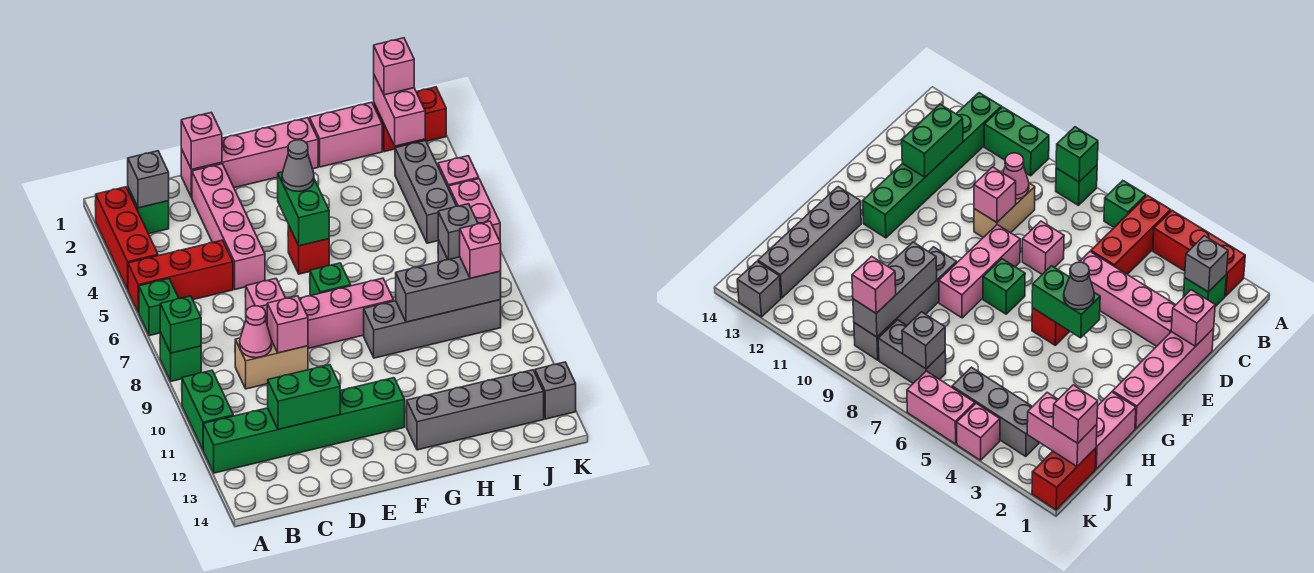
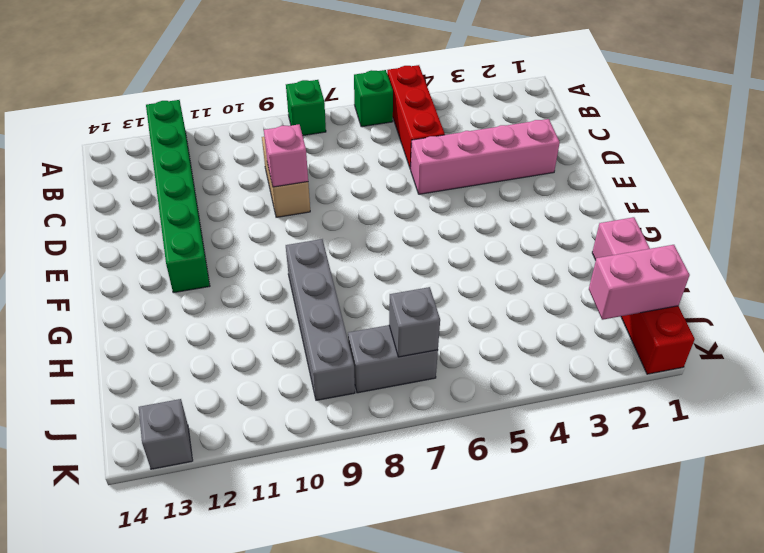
none -> red 1x3 brick [96,187,158,289]
none -> green 1x2 brick [182,370,233,449]
none -> green 1x1 brick [127,188,169,234]
none -> pink 1x4 brick [181,118,318,198]

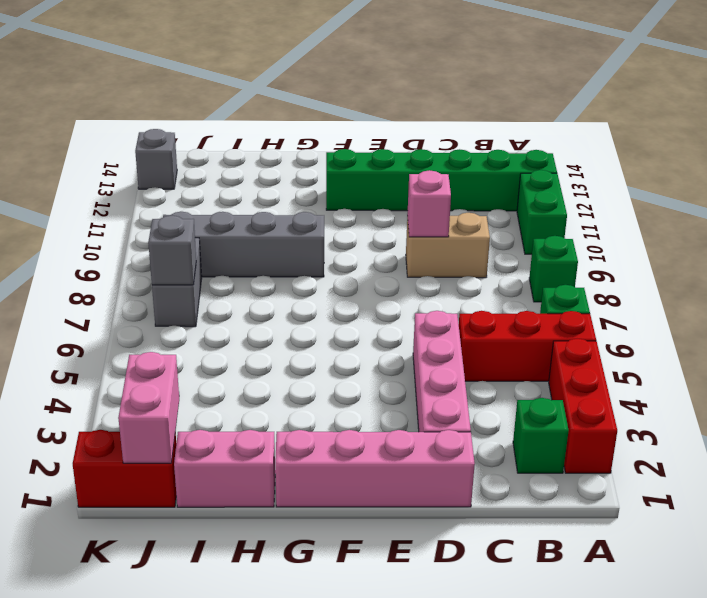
none -> pink 1x1 brick [246,279,286,323]
none -> pink 1x3 brick [299,278,394,348]
none -> red 1x1 brick [288,225,329,274]
none -> green 1x1 brick [310,263,351,296]

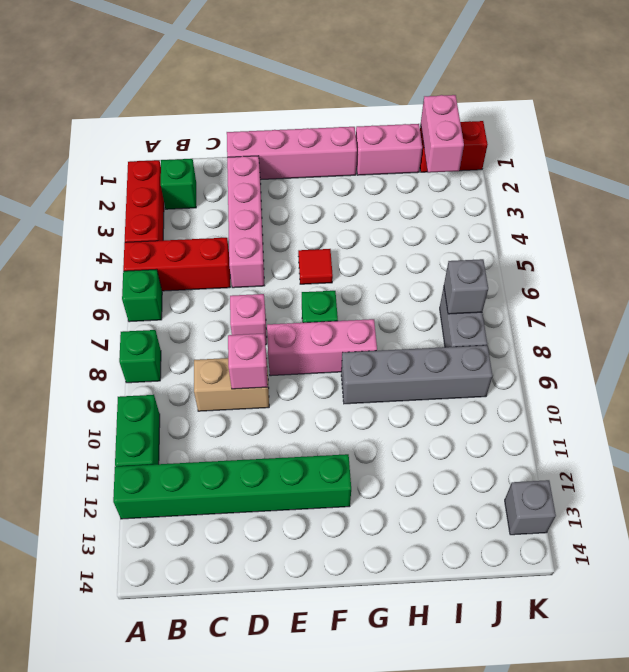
red 1x1 tile [298,249,333,284] -> red 1x1 brick [288,225,329,274]
none -> grey 1x4 brick [406,370,544,450]
none -> grey 1x3 brick [395,140,456,243]
none -> pink 1x1 brick [438,156,479,189]
none -> pink 1x2 brick [449,179,500,241]

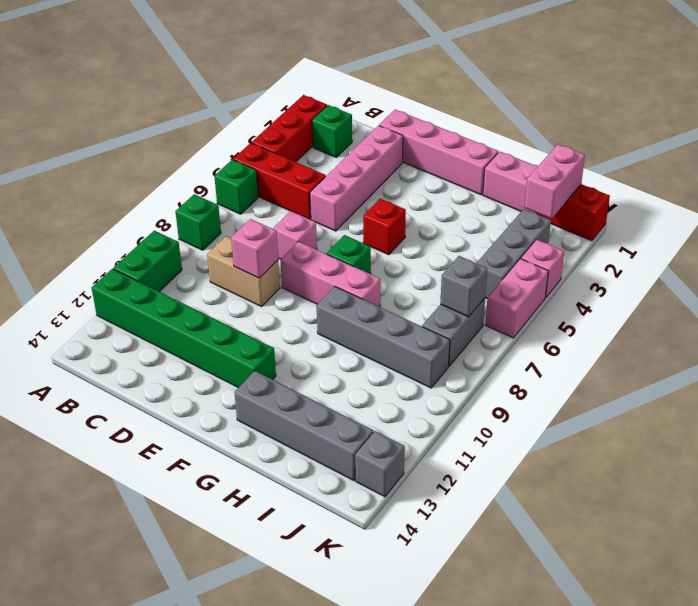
none -> green 1x1 brick [160,296,201,353]
none -> grey 1x1 brick [128,151,169,208]
none -> pink 1x1 cone [240,306,272,358]
none -> green 1x2 brick [268,365,340,429]

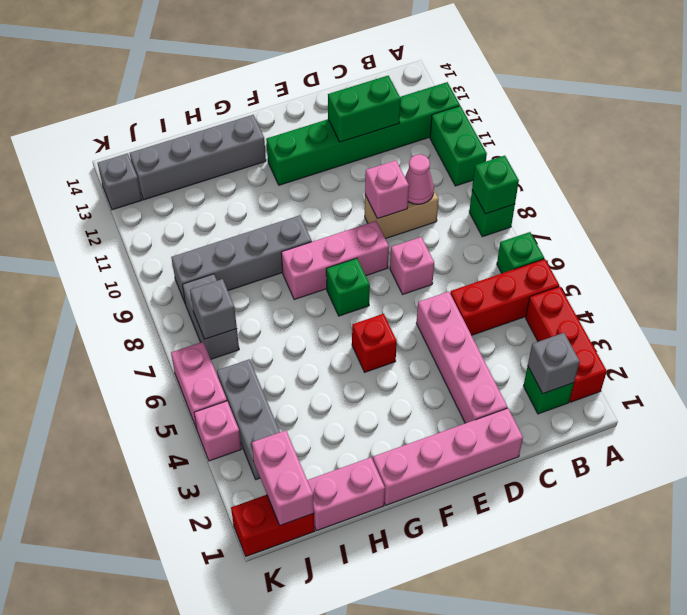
none -> pink 1x1 brick [181,112,222,170]
none -> green 1x2 brick [278,172,329,246]
none -> grey 1x3 brick [396,257,501,322]
none -> grey 1x1 cone [282,140,314,191]

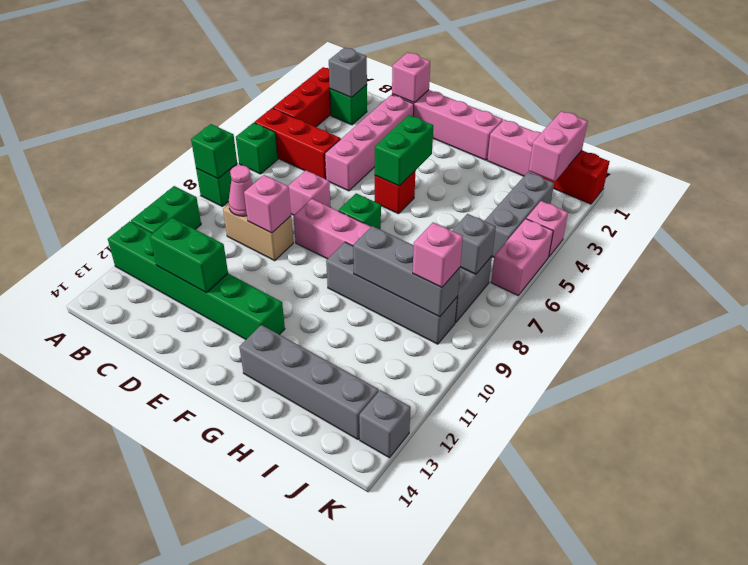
none -> grey 1x1 cone [282,140,314,191]
none -> pink 1x1 brick [374,38,414,95]

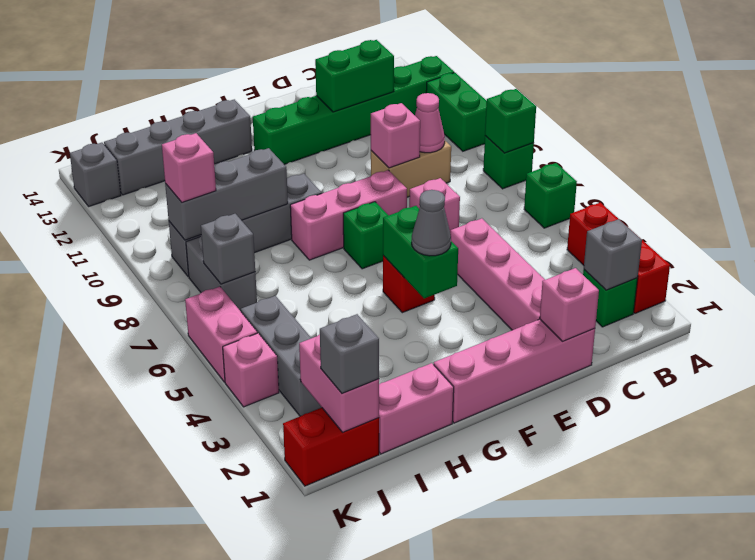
grey 1x1 brick [320,314,379,394] -> pink 1x1 brick [374,38,414,95]
none -> red 1x3 brick [128,240,233,313]

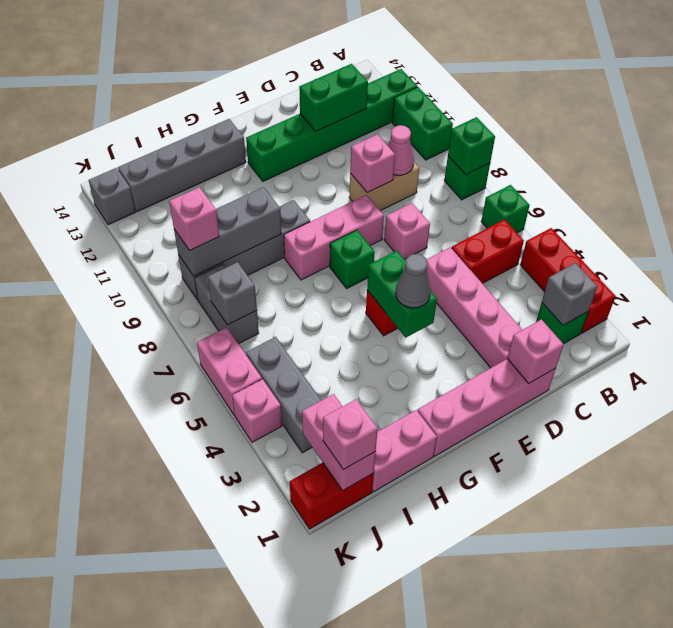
red 1x2 brick [452,219,524,283] -> red 1x3 brick [128,240,233,313]

